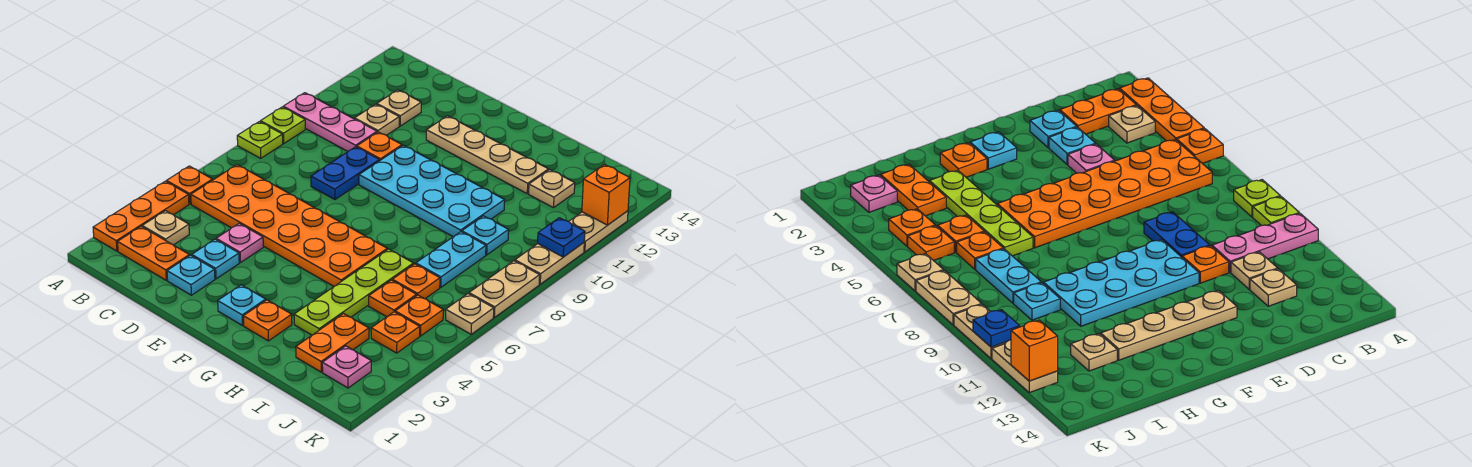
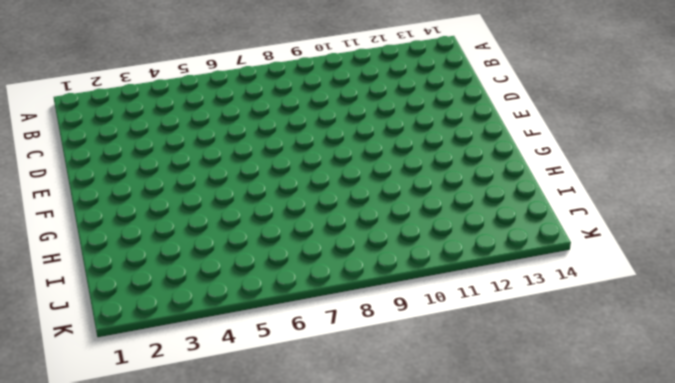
none -> orange 1x3 plate [93,181,189,251]
none -> orange 1x1 plate [167,166,212,204]
none -> lime 1x1 plate [237,122,283,158]
none -> lime 1x1 plate [260,107,305,143]

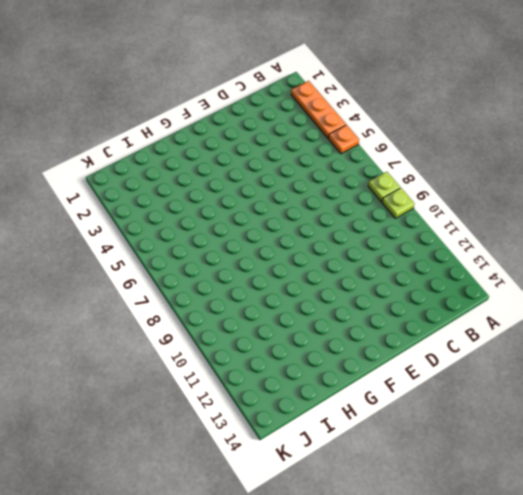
none -> pink 1x3 plate [283,93,377,151]
none -> orange 1x2 plate [118,227,189,280]
none -> tan 1x1 plate [142,211,189,245]
none -> orange 2x6 plate [191,165,387,286]

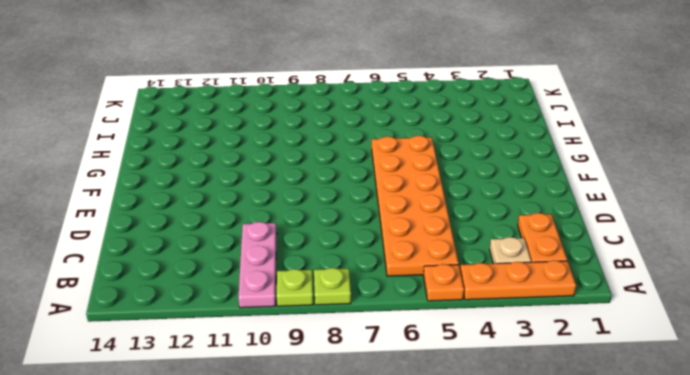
none -> tan 1x1 plate [355,104,399,135]
none -> tan 1x1 plate [377,90,421,126]
none -> cyan 1x1 plate [167,255,215,295]
none -> cyan 1x1 plate [192,239,239,279]

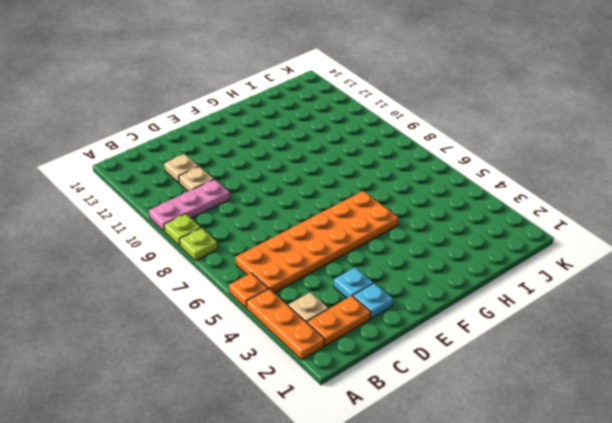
none -> pink 1x1 plate [216,223,263,263]
none -> blue 1x2 plate [311,147,380,200]
none -> orange 1x1 plate [357,132,402,160]
none -> cyan 2x4 plate [359,145,505,237]

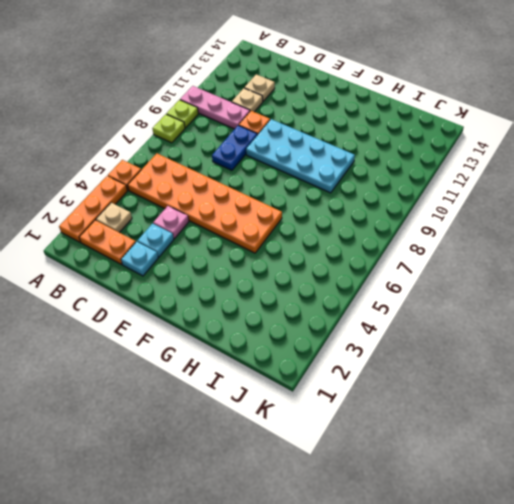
none -> tan 1x4 plate [426,116,549,194]
none -> cyan 1x1 plate [218,285,266,325]
none -> orange 1x1 plate [244,300,292,341]
none -> lime 1x4 plate [294,249,414,335]

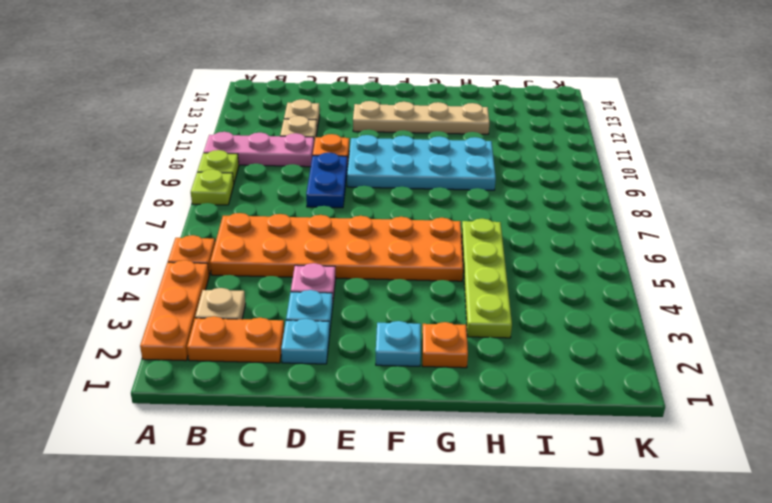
none -> orange 1x2 plate [296,313,369,372]
none -> orange 1x1 plate [369,280,417,317]
none -> orange 1x1 plate [392,264,440,299]
none -> cyan 1x2 plate [416,232,486,287]

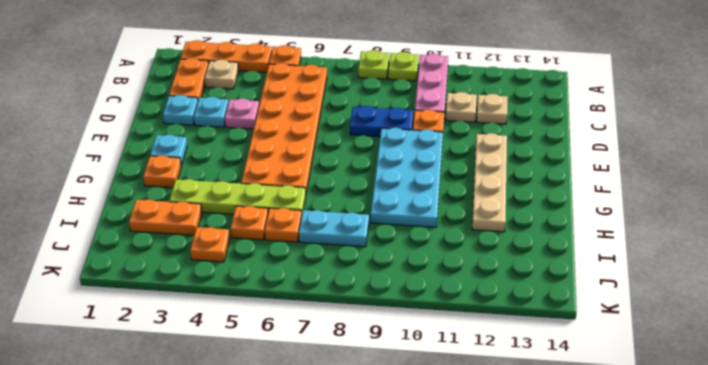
none -> cyan 1x1 plate [462,216,509,255]
none -> tan 1x1 plate [529,170,575,208]
none -> pink 1x1 plate [322,346,371,388]
none -> orange 1x1 plate [395,295,443,336]

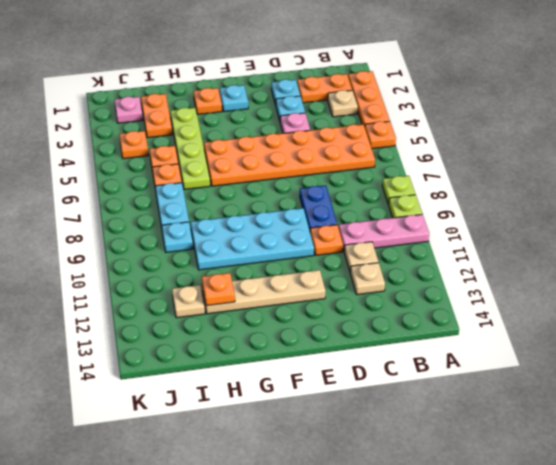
orange 1x1 plate [202,273,235,306] -> orange 1x1 plate moved to [395,295,443,336]
none -> tan 1x1 plate [446,294,494,334]
none -> tan 1x2 plate [469,261,540,317]
none -> tan 1x2 plate [515,243,584,284]
none -> tan 1x2 plate [569,211,628,252]

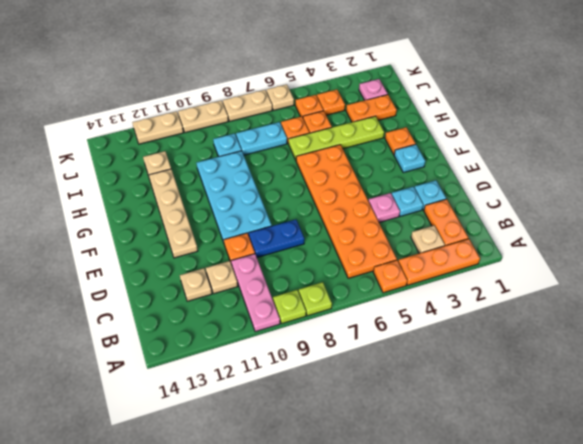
none -> blue 1x1 plate [538,218,585,257]
none -> orange 1x1 brick [582,164,630,225]

